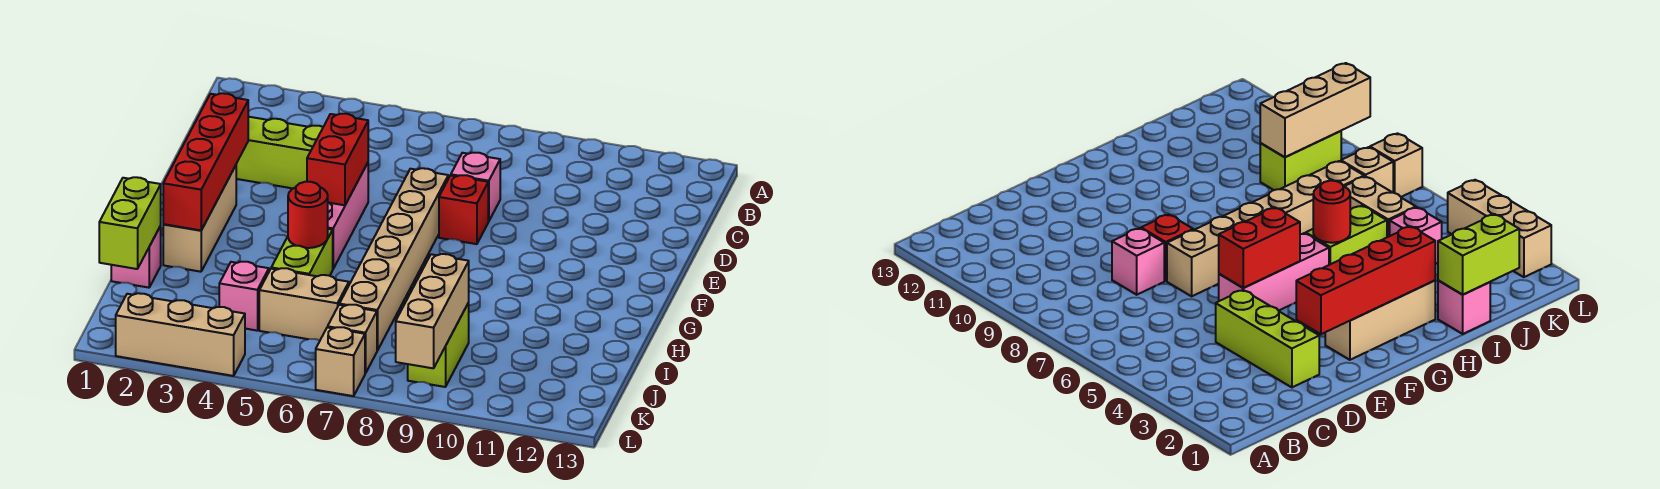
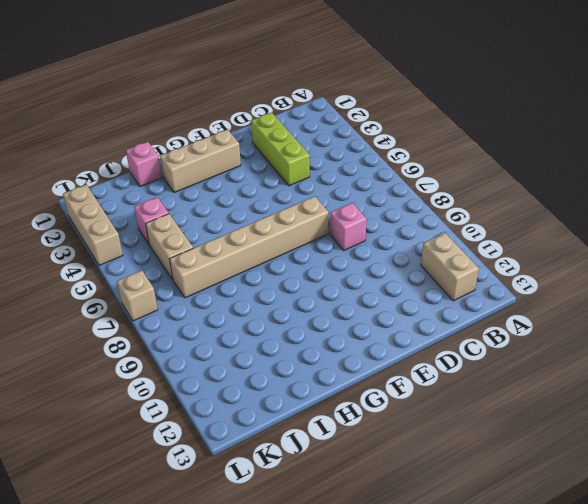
tan 1x2 brick [421,233,479,301] -> none
none -> pink 1x3 brick [328,163,368,269]
none -> red 1x1 brick [439,175,488,244]
none -> lime 1x2 brick [271,229,333,276]

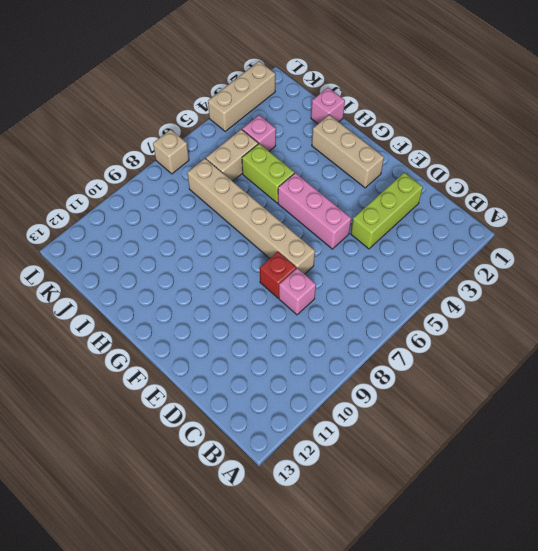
none -> lime 1x2 brick [408,303,469,387]
none -> tan 1x1 brick [328,305,377,373]
none -> red 1x4 brick [163,93,248,230]

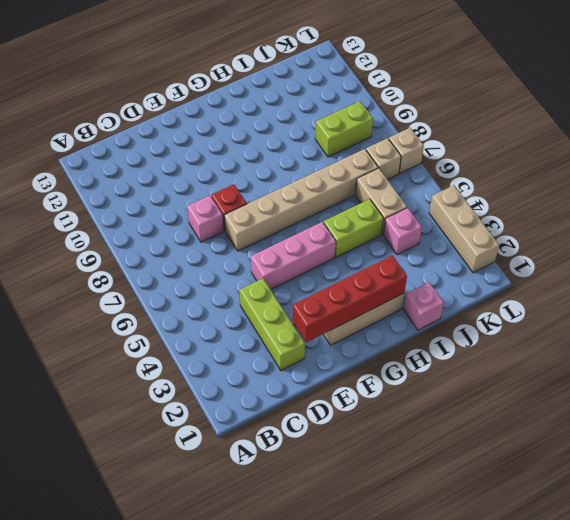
none -> red 1x2 brick [307,114,368,205]
none -> red 1x1 round brick [288,182,328,248]
none -> lime 1x2 brick [99,177,161,269]

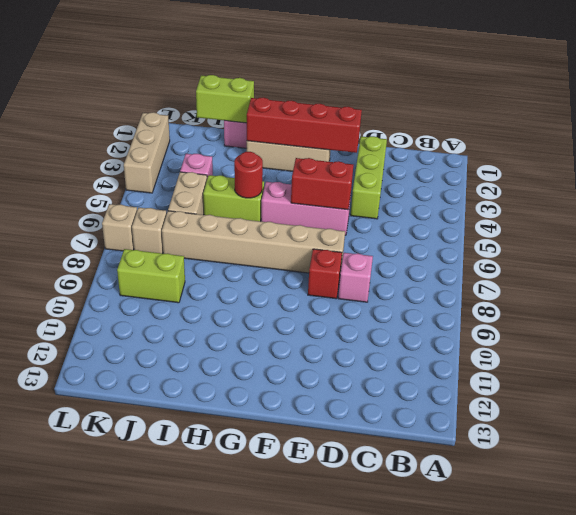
none -> tan 1x3 brick [396,254,469,368]

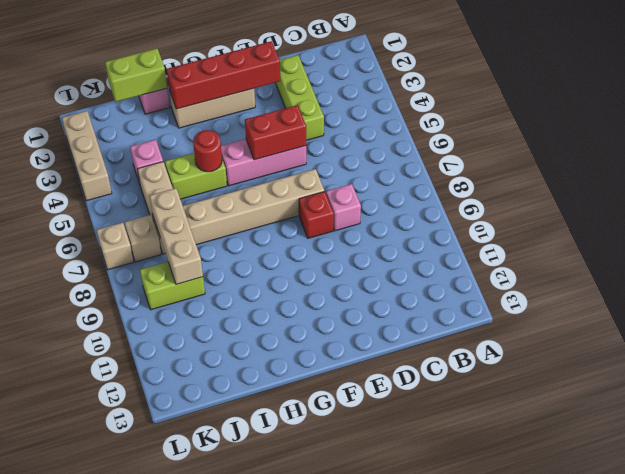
tan 1x3 brick [150,188,203,284] -> tan 1x3 brick turned to [396,254,469,368]

